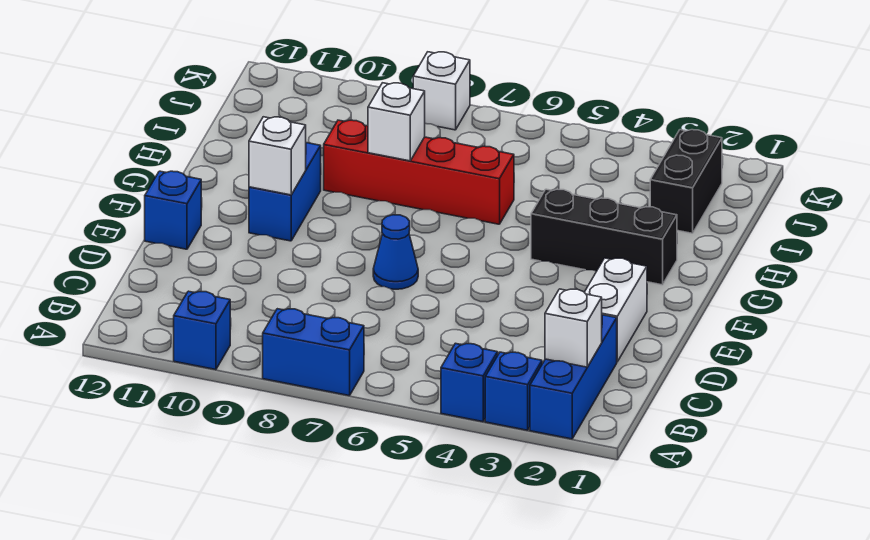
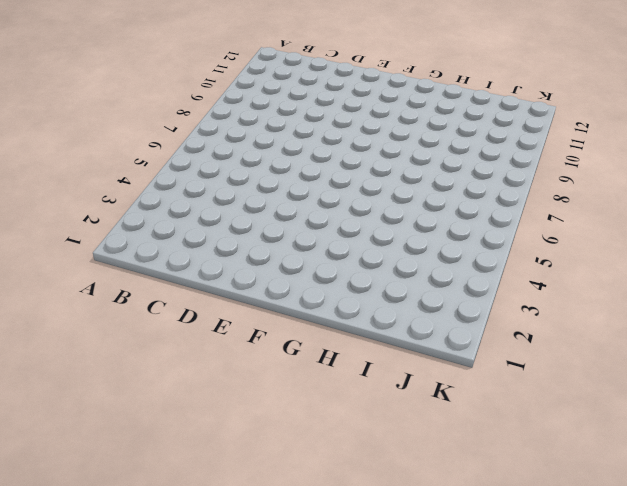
none -> blue 1x3 brick [530,315,617,439]
none -> blue 1x1 brick [485,352,542,430]
none -> blue 1x1 brick [441,343,498,422]

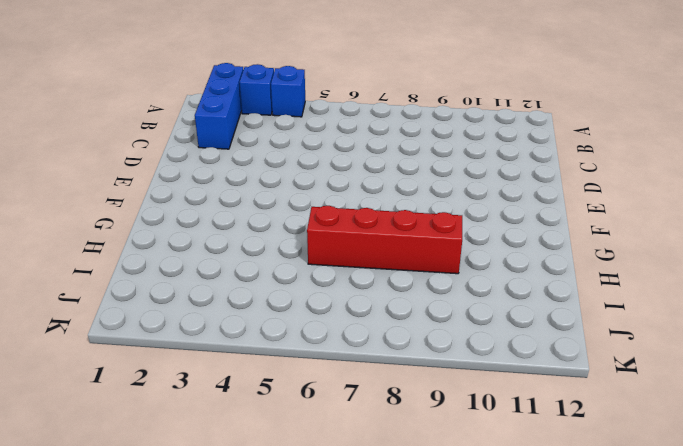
none -> blue 1x2 brick [263,309,364,396]
none -> blue 1x1 brick [174,291,230,370]
none -> white 1x2 brick [584,258,647,362]

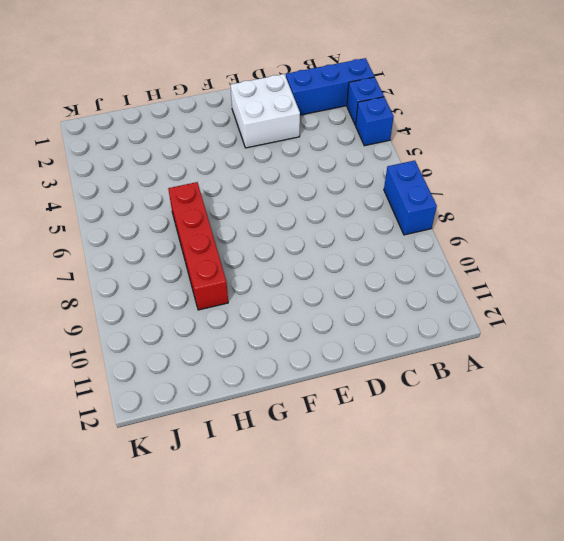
white 2x2 brick [231,74,300,148] -> white 1x2 brick [584,258,647,362]
none -> blue 1x1 brick [174,291,230,370]
none -> blue 1x1 cone [373,215,418,289]
none -> blue 1x1 brick [145,171,201,249]

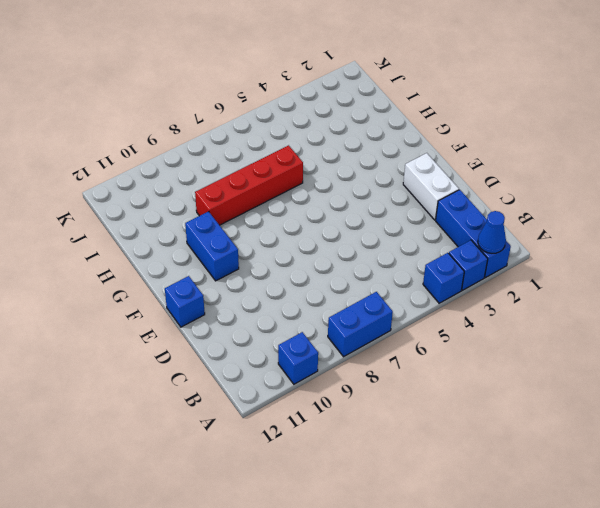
blue 1x1 cone [478,211,506,253] -> blue 1x1 cone moved to [373,215,418,289]
none -> black 1x3 brick [531,189,677,285]
none -> black 1x2 brick [650,130,722,233]
none -> white 1x1 brick [413,52,470,130]

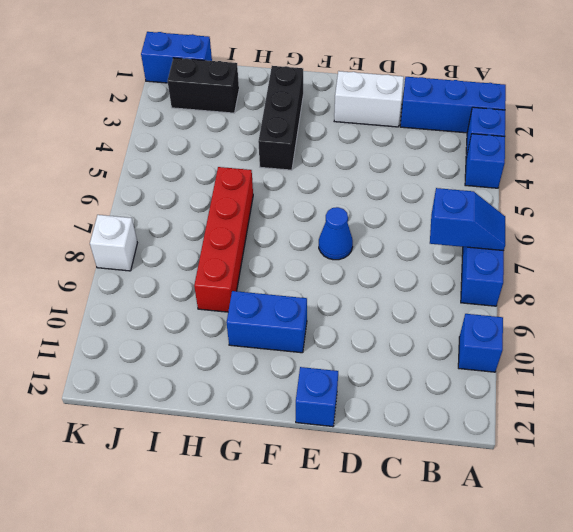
blue 1x2 slope [430,188,505,251] -> none
blue 1x2 brick [141,32,212,83] -> none
none -> white 1x1 brick [545,289,602,367]
none -> white 1x1 brick [249,117,306,195]
none -> white 1x1 brick [368,83,425,161]

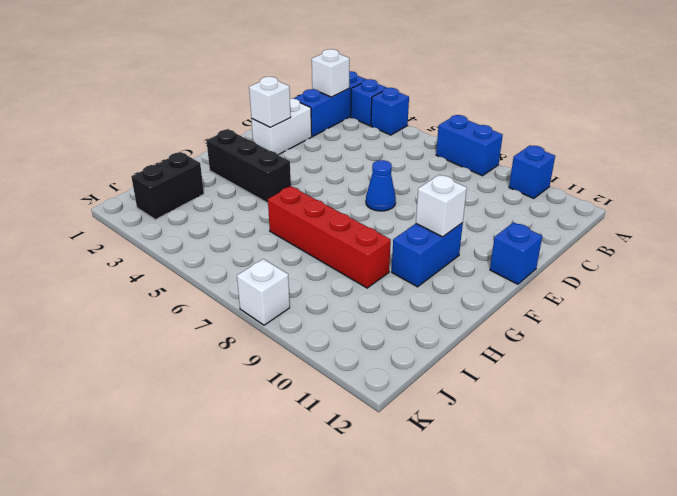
white 1x1 brick [249,77,291,127] -> white 1x1 brick moved to [368,83,425,161]

